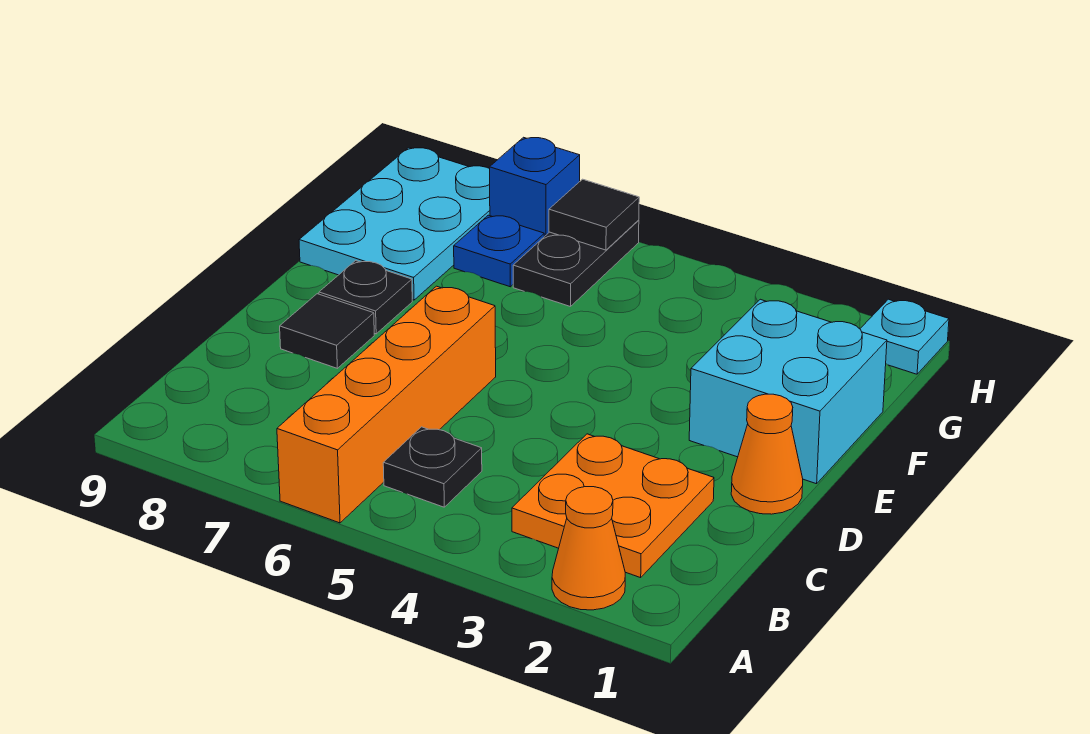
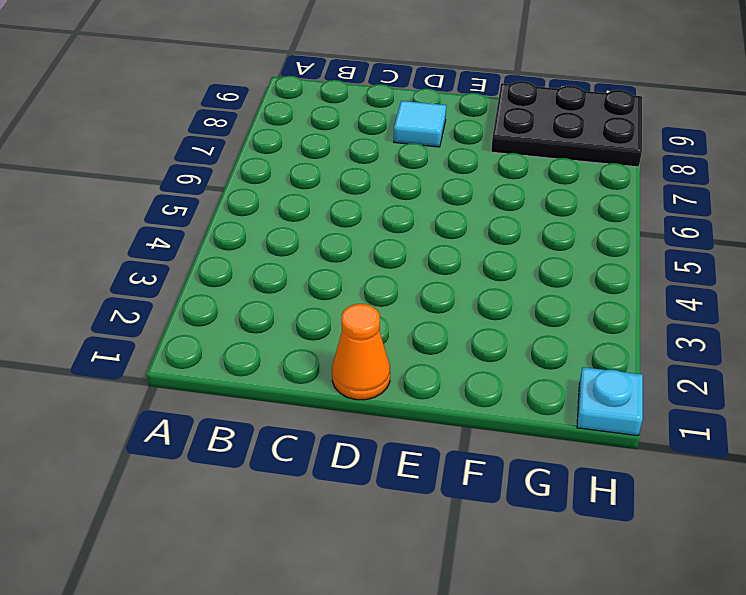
cyan 1x1 tile [394,101,446,147] -> black 1x1 tile [280,294,374,368]
black 2x3 plate [491,81,642,167] -> cyan 2x3 plate [299,148,490,300]
none -> orange 1x1 cone [552,487,625,610]
none -> orange 1x4 brick [277,286,496,523]
none -> orange 2x2 plate [512,434,714,578]

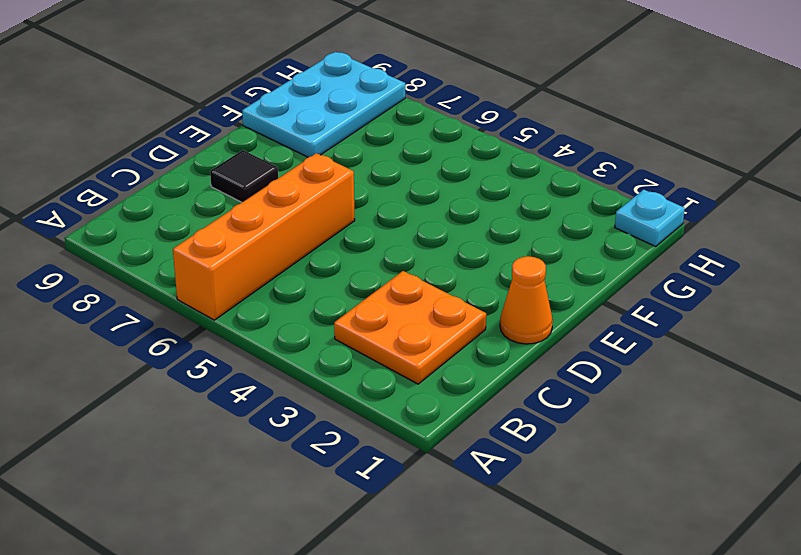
none -> orange 1x1 cone [552,487,625,610]
none -> black 1x1 plate [383,427,482,507]
none -> cyan 2x2 brick [689,299,887,484]

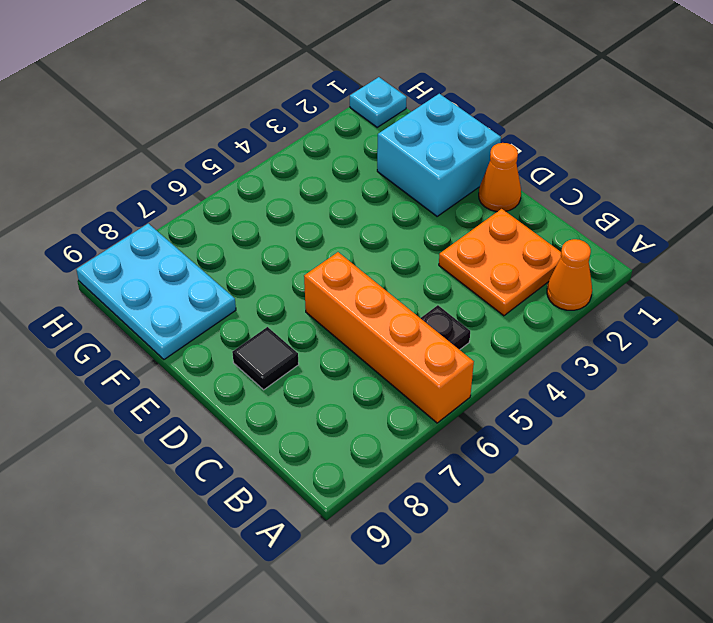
none -> black 1x1 plate [319,261,412,334]
none -> black 1x2 plate [513,220,639,307]
none -> blue 1x1 plate [454,215,544,287]

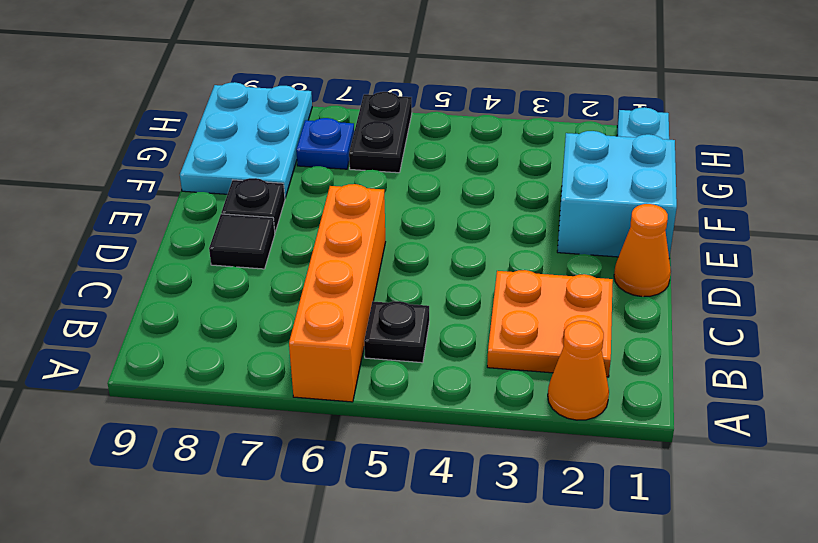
none -> blue 1x1 brick [489,137,580,237]
none -> black 1x1 tile [549,179,639,250]

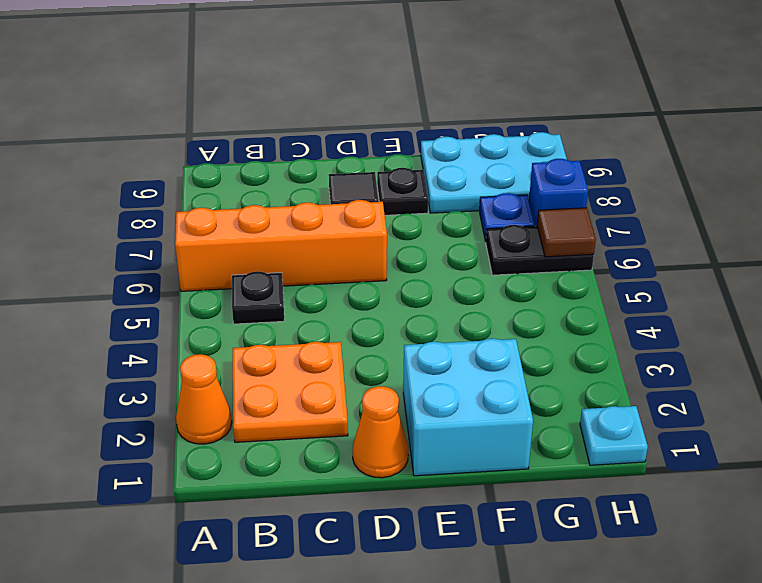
brown 1x1 tile [537,208,596,257] -> black 1x1 tile [549,179,639,250]

